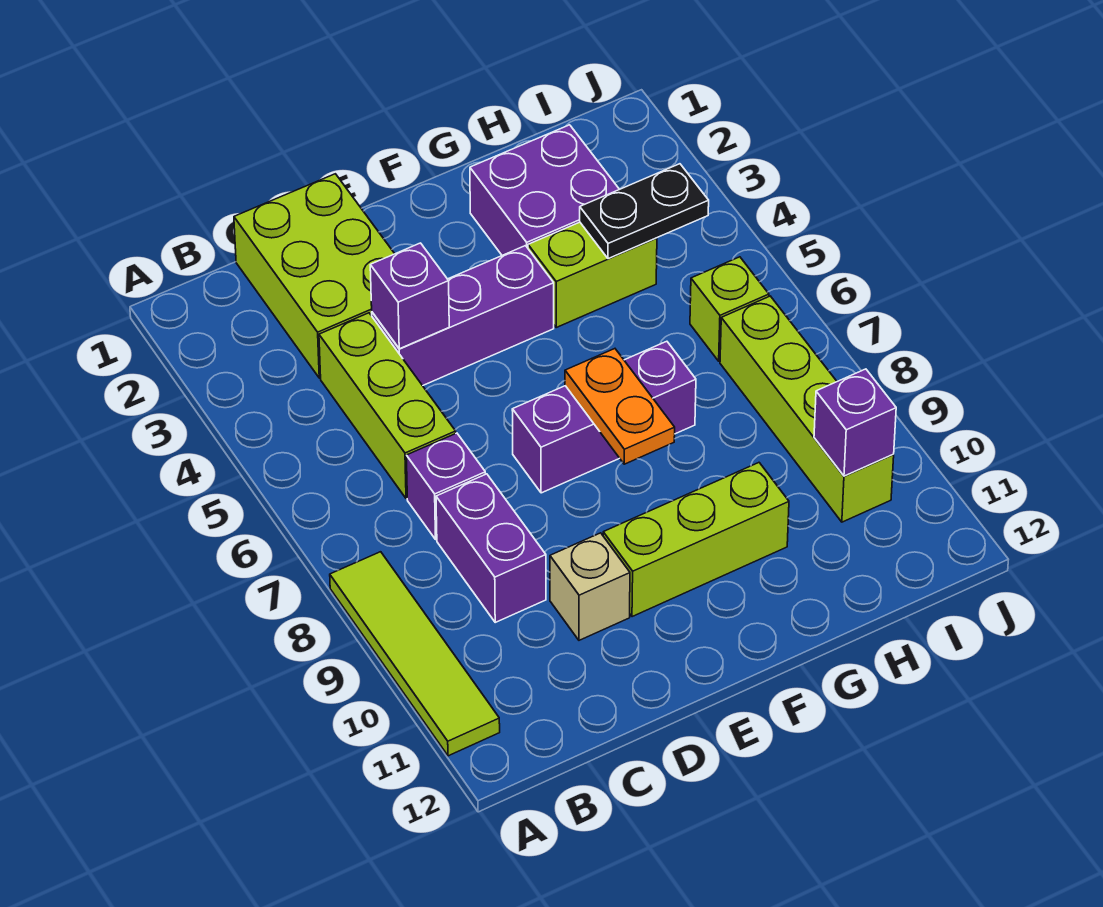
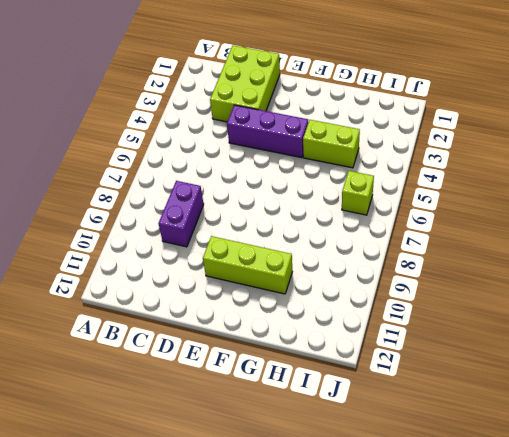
none -> lime 1x4 tile [330,552,500,756]
none -> lime 1x3 brick [319,313,456,499]
none -> purple 1x1 brick [406,433,485,539]

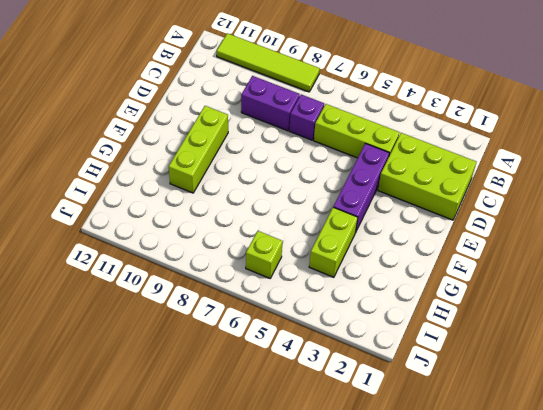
none -> tan 1x1 brick [550,533,630,640]
none -> purple 1x3 brick [512,341,696,493]
none -> purple 2x2 brick [470,125,619,255]

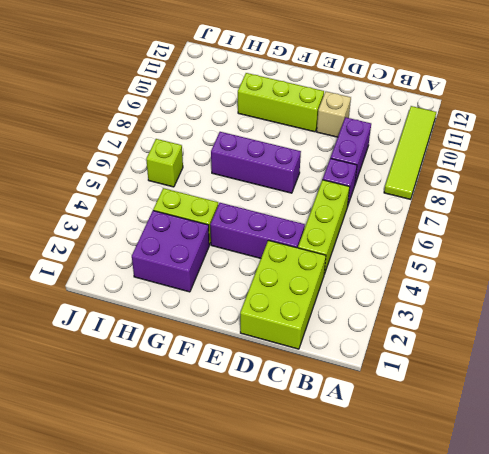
none -> lime 1x4 brick [720,296,894,522]
none -> purple 1x1 brick [370,243,449,349]
none -> orange 1x2 plate [565,349,675,464]

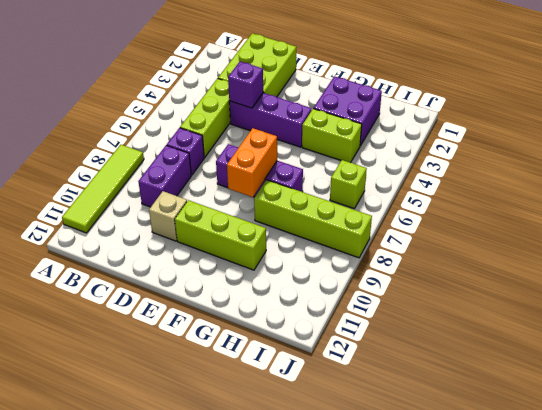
orange 1x2 brick [227,128,277,197] -> orange 1x2 plate [565,349,675,464]
lime 1x4 brick [254,180,372,258] -> lime 1x4 brick turned to [720,296,894,522]
none -> black 1x2 plate [580,164,709,259]
none -> purple 1x1 brick [814,369,896,476]

